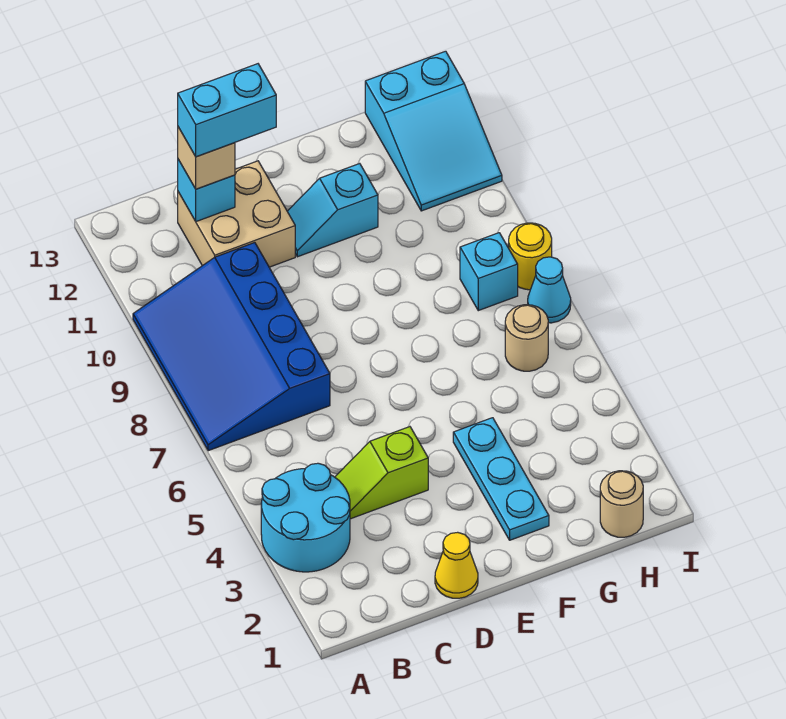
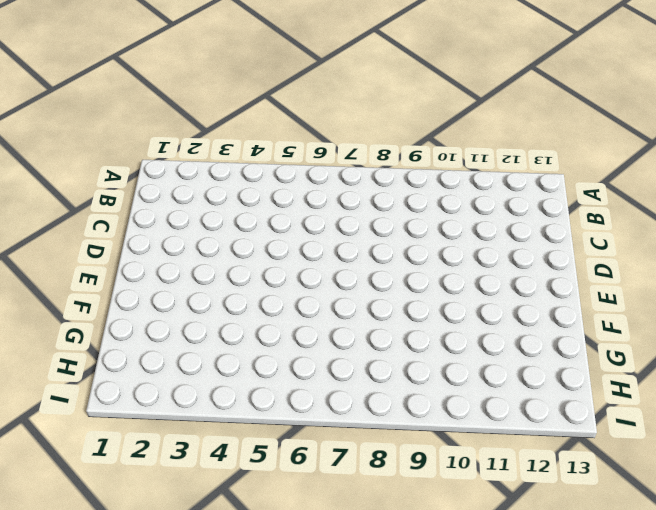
none -> cyan 2x2 round brick [261,463,350,572]
none -> blue 3x4 slope [133,243,330,451]
none -> lime 1x2 slope [335,427,428,519]

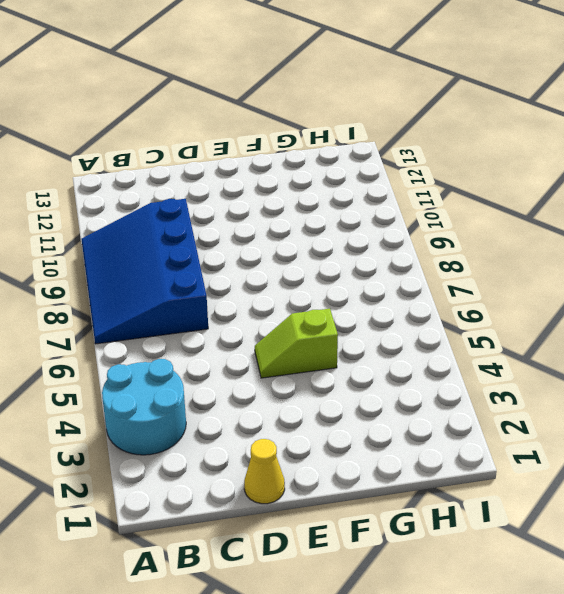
lime 1x2 slope [255,309,338,378] -> lime 1x2 slope moved to [335,427,428,519]
none -> tan 2x2 brick [178,161,295,267]
none -> cyan 1x2 slope [287,164,378,257]
none -> cyan 1x3 plate [453,418,549,540]

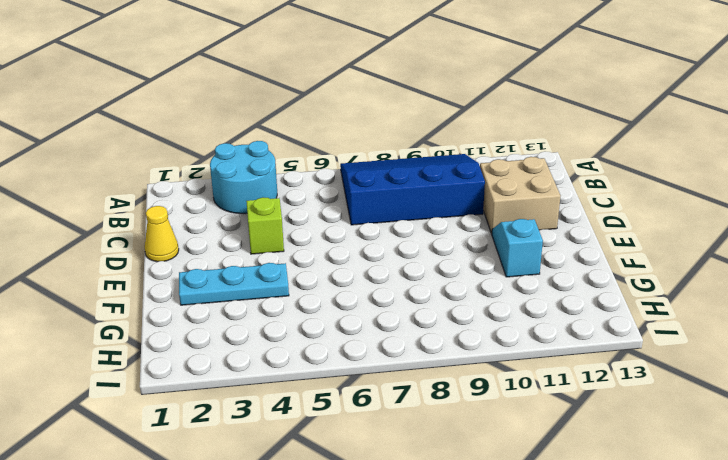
none -> tan 1x1 round brick [600,471,643,537]
none -> tan 1x1 round brick [505,305,548,371]
none -> cyan 1x1 brick [460,233,518,311]

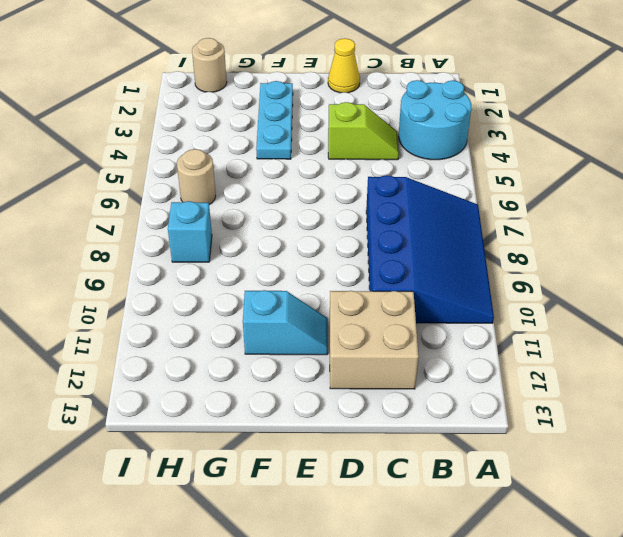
none -> cyan 2x3 slope [365,51,502,211]
none -> cyan 1x1 cone [528,257,571,323]
none -> yellow 1x1 round brick [509,223,552,290]

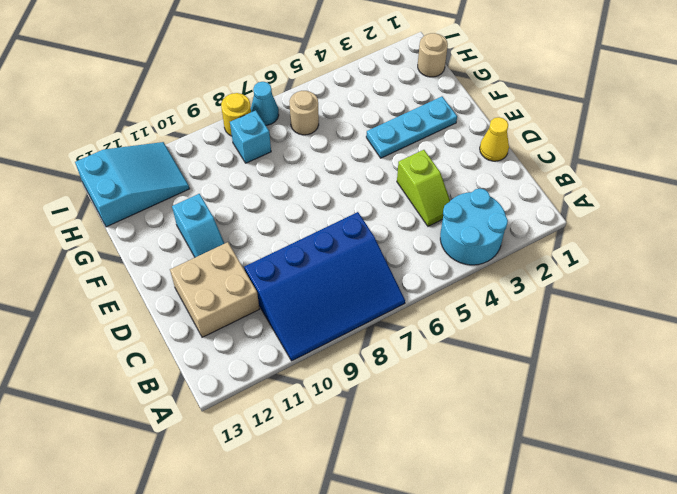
none -> cyan 1x1 brick [178,159,235,222]
none -> tan 1x1 brick [178,127,235,189]
none -> cyan 1x2 brick [178,64,276,157]

